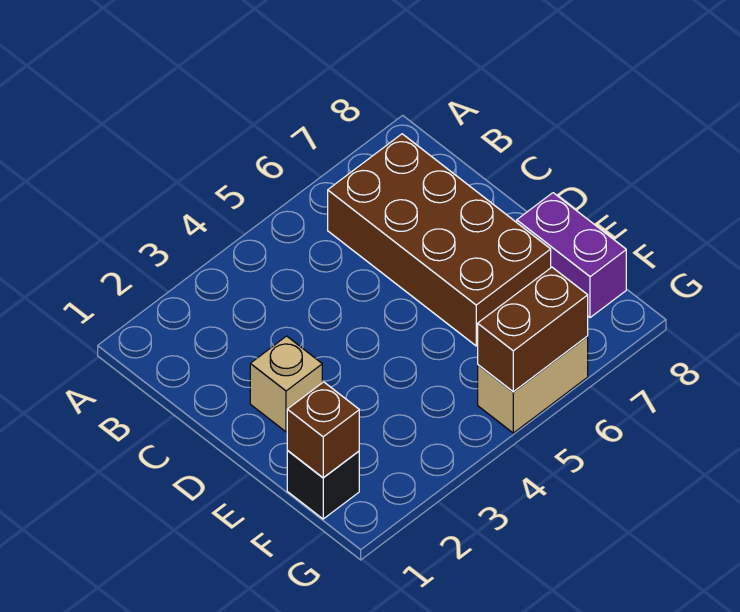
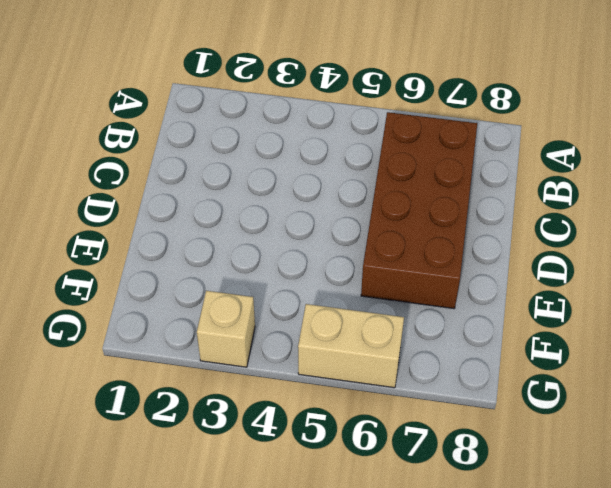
tan 1x1 brick [197,291,255,367] -> tan 1x1 brick moved to [250,336,322,432]
none -> purple 1x2 brick [517,193,626,318]
none -> black 1x1 brick [287,450,359,519]

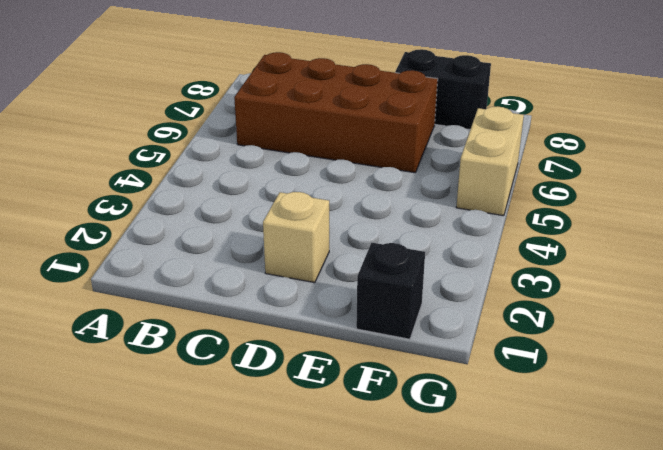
black 1x2 brick [395,49,491,130] -> purple 1x2 brick [517,193,626,318]
none -> brown 1x1 brick [287,382,359,478]
none -> brown 1x2 brick [478,267,588,392]

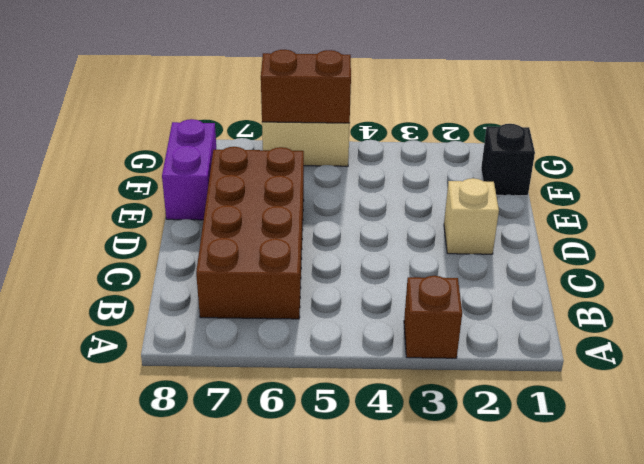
brown 1x1 brick [404,276,462,358] -> brown 1x1 brick moved to [287,382,359,478]

